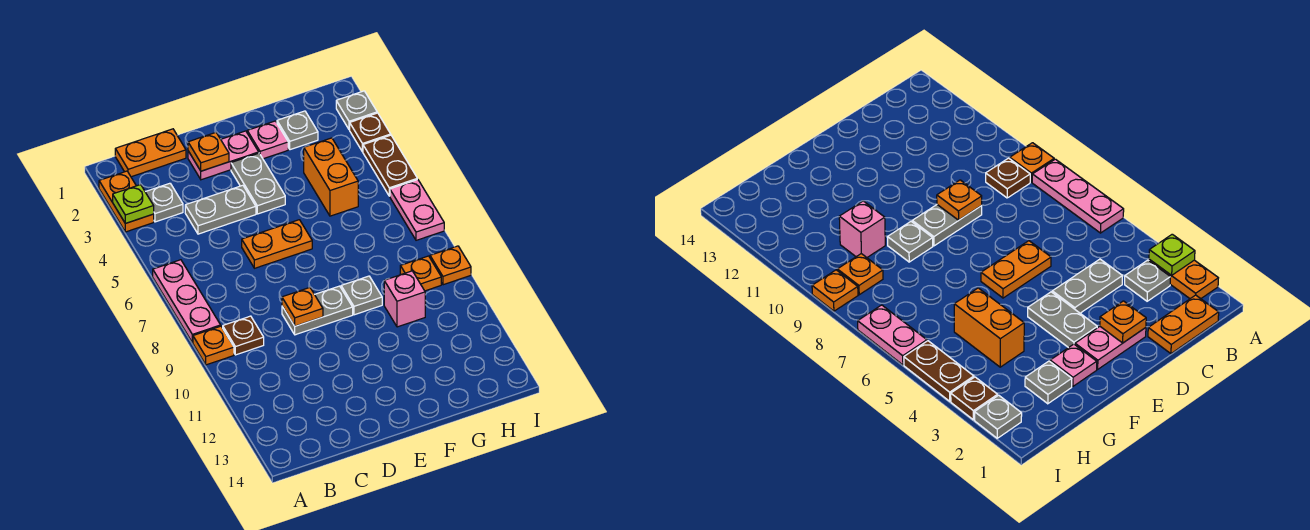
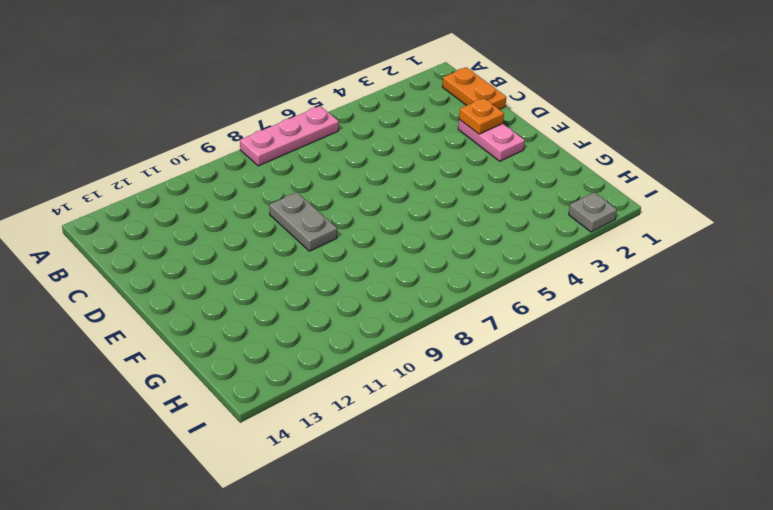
none -> orange 1x2 plate [99,171,154,232]
none -> orange 1x1 plate [193,326,234,365]
none -> grey 1x1 plate [146,183,183,222]

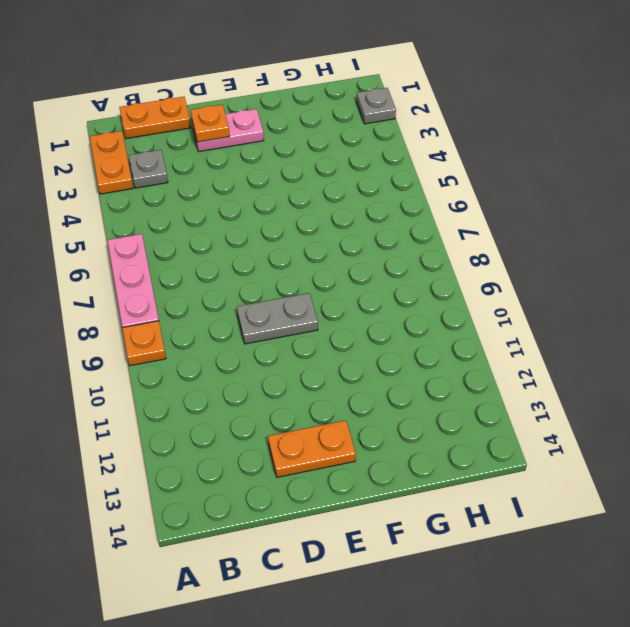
orange 1x2 plate [268,420,356,477] -> orange 1x2 plate moved to [242,220,312,268]
none -> brown 1x1 plate [223,316,264,355]
none -> grey 1x2 plate [185,185,256,234]
none -> grey 1x2 plate [231,153,285,214]

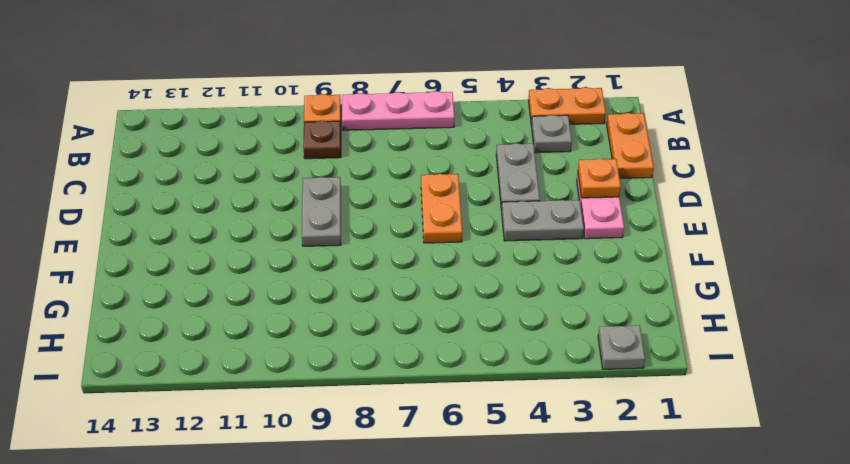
none -> pink 1x1 plate [247,121,288,159]
none -> grey 1x1 plate [341,276,382,315]
none -> grey 1x1 plate [277,111,318,150]

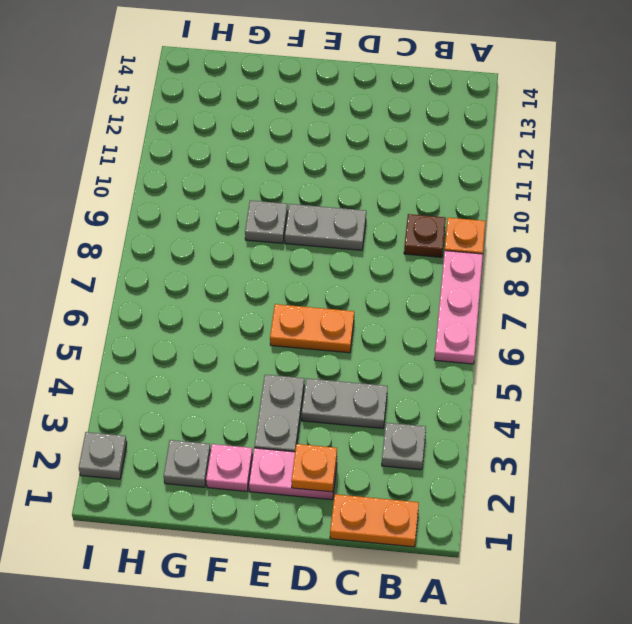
none -> orange 1x2 plate [99,171,154,232]
none -> orange 1x2 brick [304,138,358,216]
none -> pink 1x1 brick [384,271,425,327]

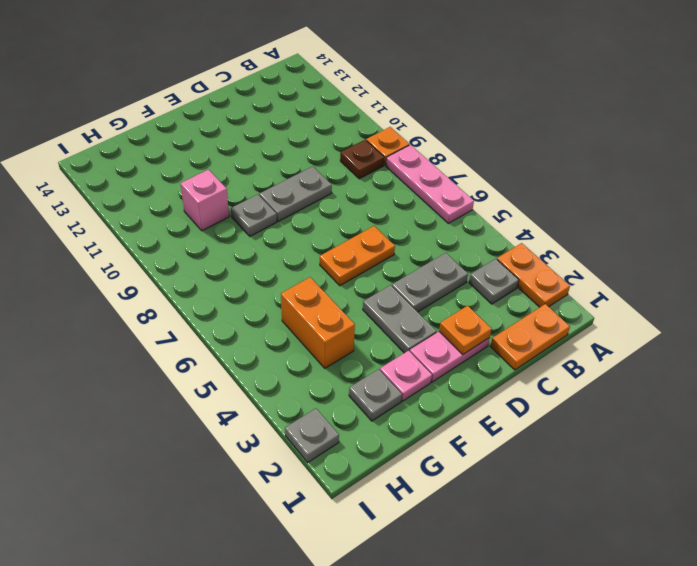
none -> orange 1x1 plate [400,256,441,291]
none -> brown 1x1 plate [350,113,391,152]
none -> brown 1x2 plate [363,135,417,196]

